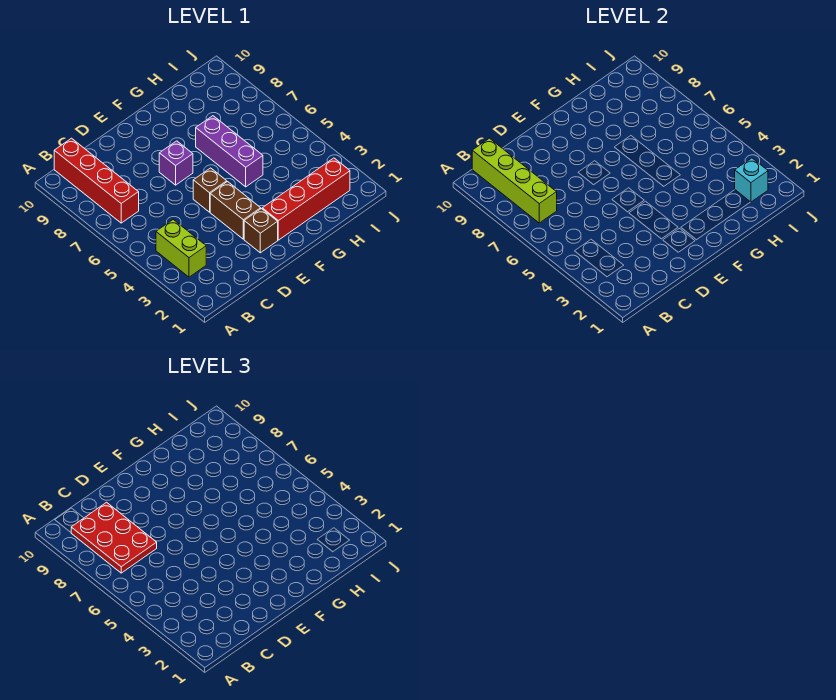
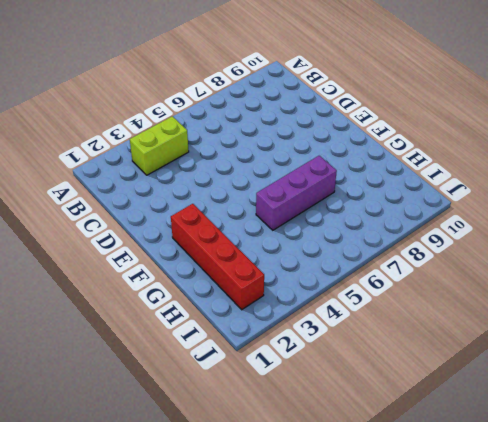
none -> red 1x4 brick [54,138,139,223]
none -> brown 1x1 brick [244,209,278,253]

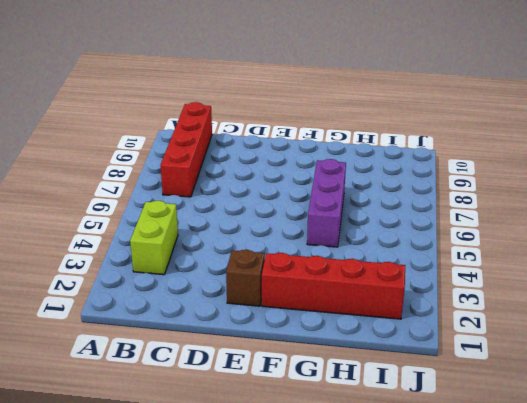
none -> brown 1x2 brick [210,182,261,239]
none -> brown 1x1 brick [193,168,227,212]

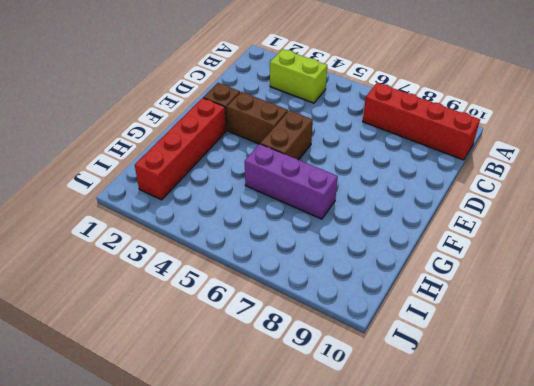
brown 1x2 brick [260,110,313,160] -> brown 1x1 brick [193,168,227,212]
none -> purple 1x1 brick [159,141,193,185]
none -> lime 1x4 brick [472,138,557,223]

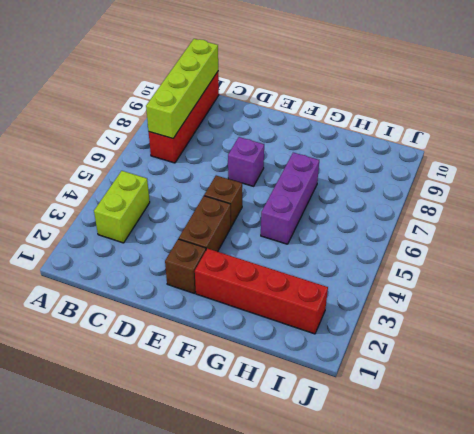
none -> cyan 1x1 brick [735,158,768,202]
none -> red 2x3 plate [71,502,157,573]

